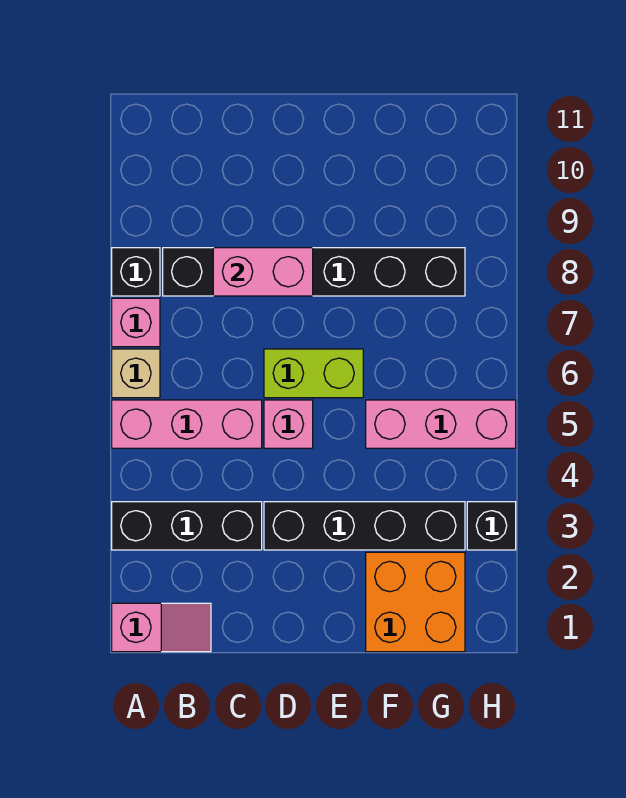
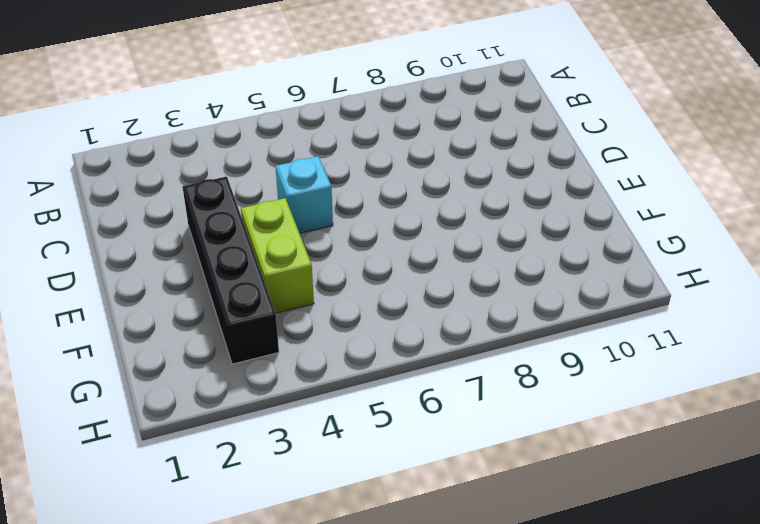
cyan 1x1 brick [275,156,333,233] -> pink 1x1 brick [264,400,313,448]
lime 1x2 brick [241,198,314,313] -> lime 1x2 brick moved to [264,349,363,398]
none -> pink 1x2 slope [112,603,211,652]
none -> black 1x3 brick [112,502,262,550]
none -> pink 1x3 brick [112,400,262,448]

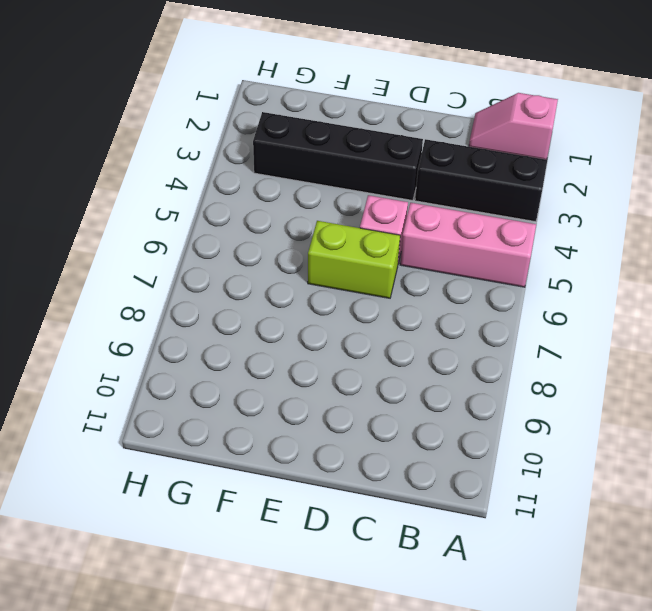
none -> tan 1x1 brick [112,349,160,398]
none -> pink 1x1 brick [112,298,160,347]
none -> black 1x1 brick [112,248,160,296]

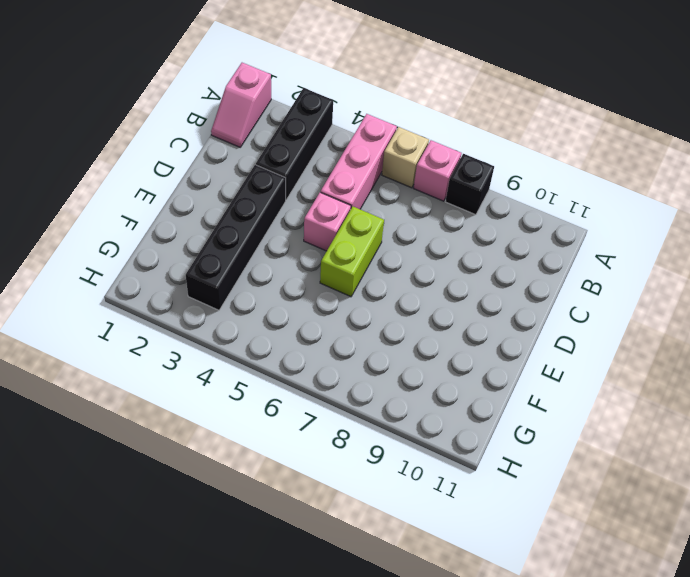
none -> black 1x6 brick [163,248,465,296]
none -> orange 2x2 brick [366,552,465,652]
none -> pink 1x3 brick [366,400,516,448]

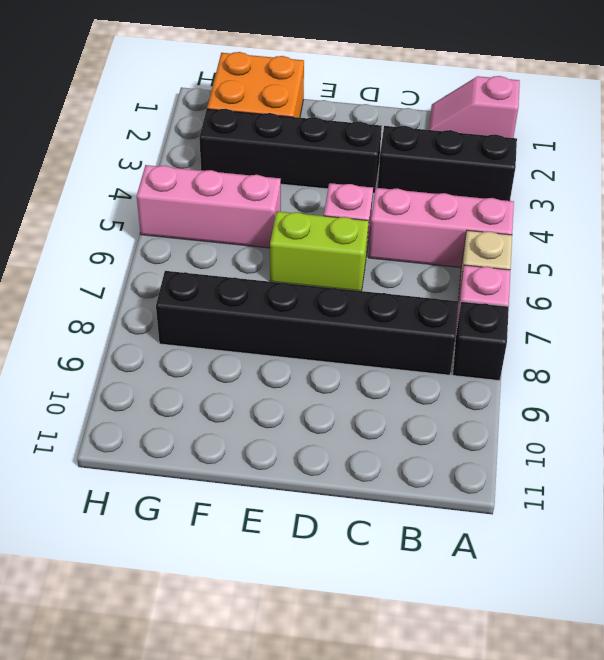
none -> black 1x1 brick [467,502,516,550]
none -> pink 1x2 brick [213,248,313,296]

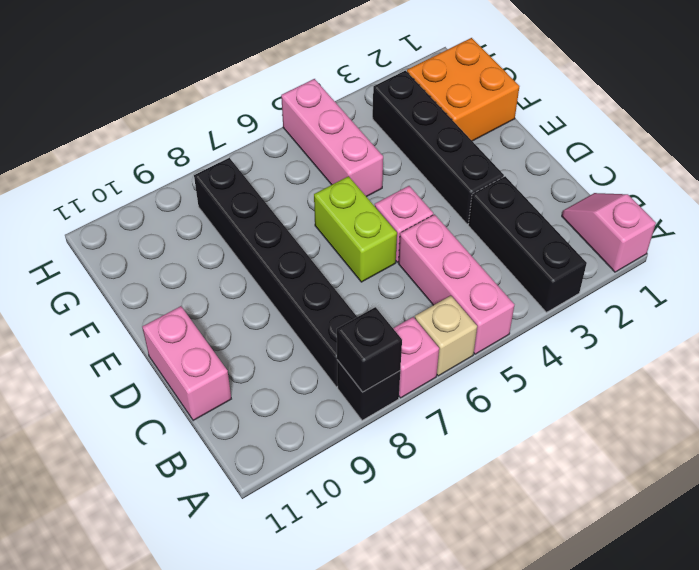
black 1x1 brick [337,307,402,392] -> black 1x1 brick moved to [467,502,516,550]
pink 1x2 brick [142,306,231,421] -> pink 1x2 brick moved to [213,248,313,296]

